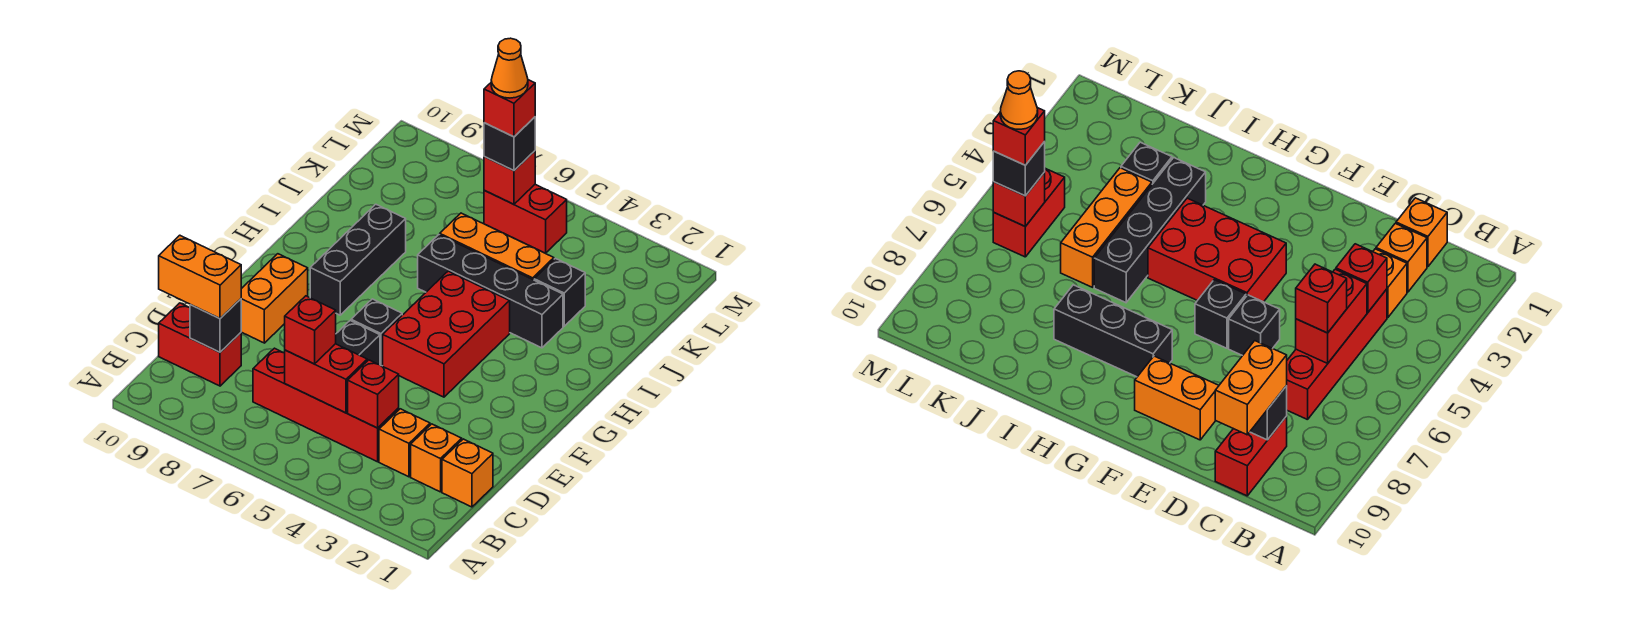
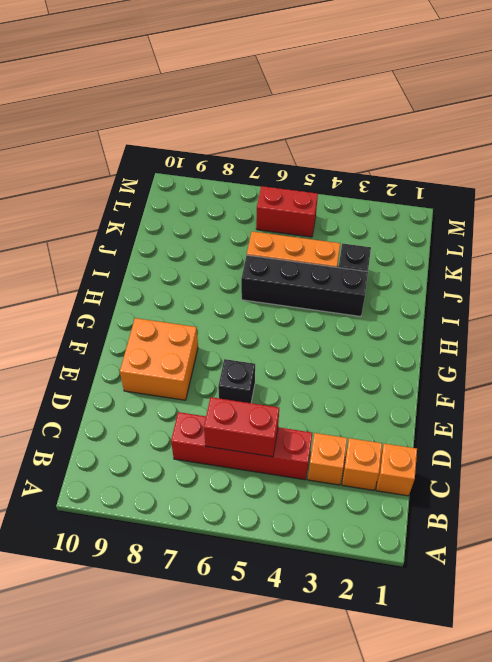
orange 2x2 brick [120,318,198,400] -> orange 1x2 brick [241,254,308,343]
none -> red 1x2 brick [159,303,241,386]
none -> red 2x3 brick [383,271,510,397]
none -> black 1x1 brick [351,299,402,366]

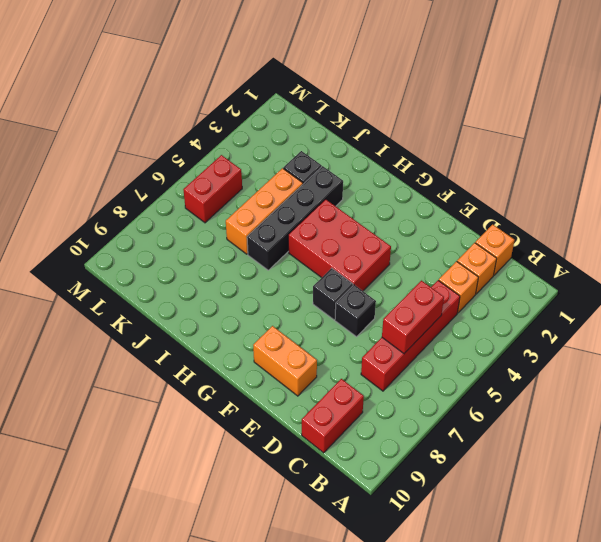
none -> black 1x3 brick [310,204,406,315]
none -> red 1x1 brick [348,360,399,428]
none -> black 1x1 brick [190,299,241,352]

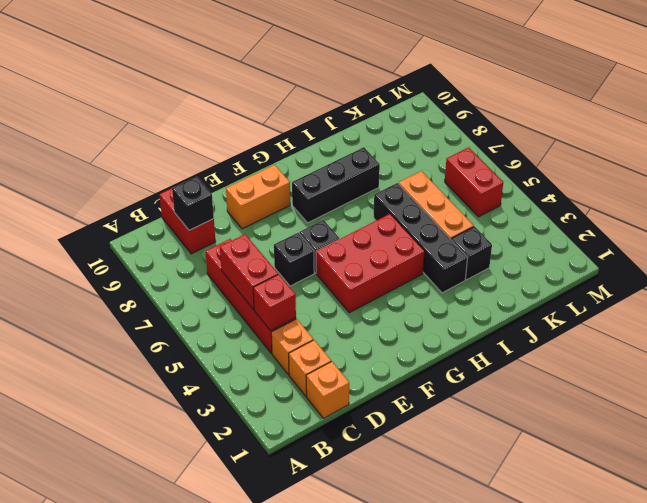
none -> red 1x1 brick [484,151,535,204]
none -> red 1x1 brick [285,296,336,364]
none -> orange 1x2 brick [159,235,241,319]

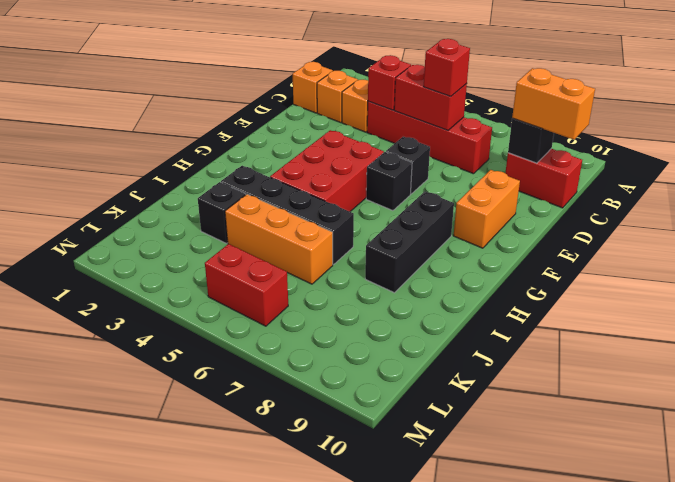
none -> red 1x1 brick [484,151,535,204]
none -> black 1x1 brick [484,117,535,171]
none -> red 1x1 brick [484,80,535,137]

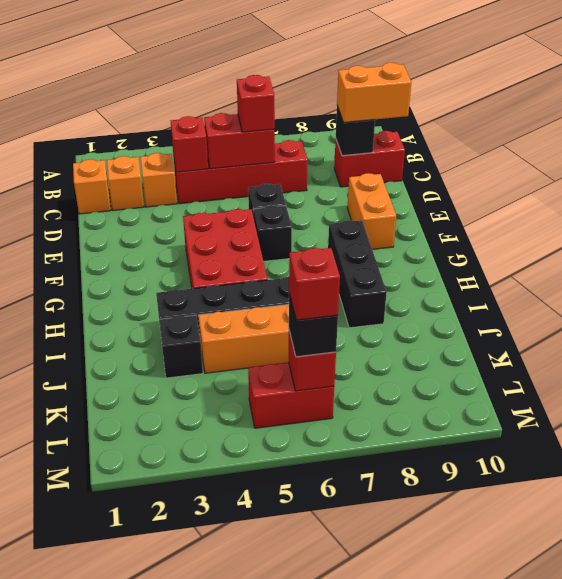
none -> orange 1x1 cone [491,38,528,98]

